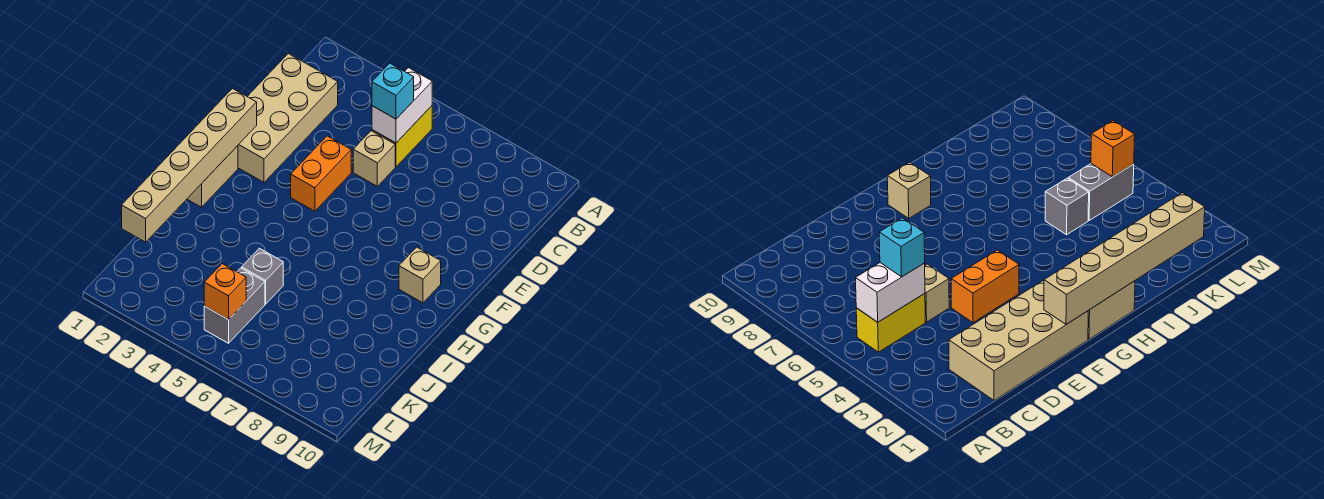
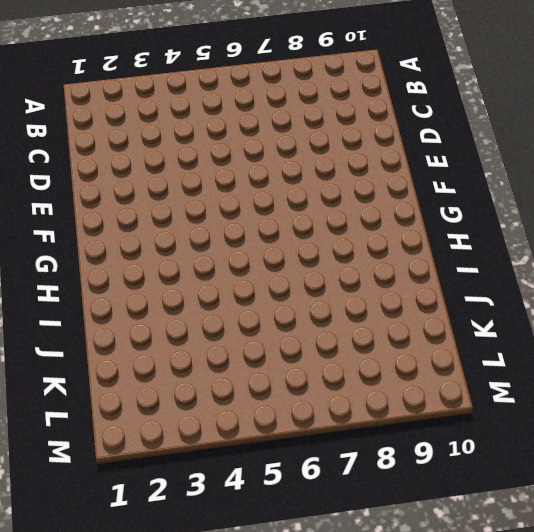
none -> yellow 1x2 brick [372,106,432,167]
none -> tan 2x4 brick [238,54,338,182]
none -> tan 1x1 brick [353,131,395,186]

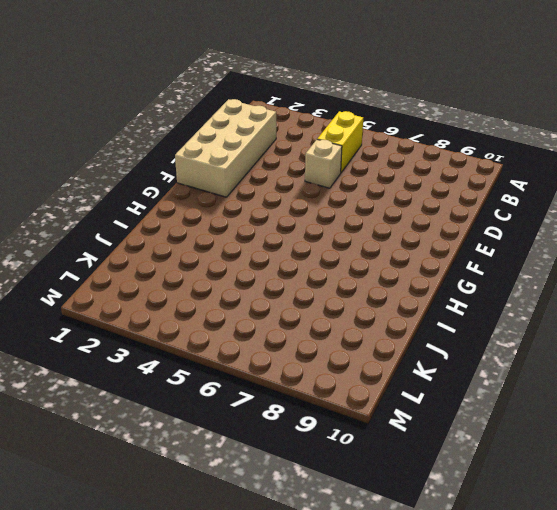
none -> orange 1x2 brick [291,136,351,211]
none -> tan 1x2 brick [187,146,238,207]
none -> tan 1x1 brick [399,247,441,303]

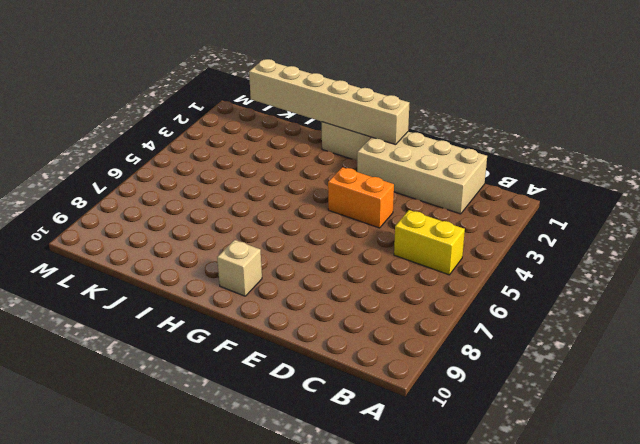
none -> tan 1x1 brick [353,131,395,186]
none -> grey 1x1 brick [242,248,283,304]
none -> grey 1x2 brick [204,268,265,343]

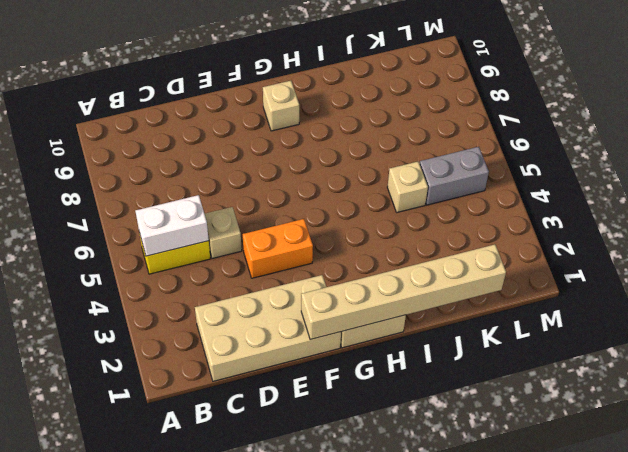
tan 1x1 brick [387,162,428,212] -> grey 1x1 brick [242,248,283,304]
none -> orange 1x1 brick [204,264,246,320]
none -> cyan 1x1 brick [372,63,414,119]

